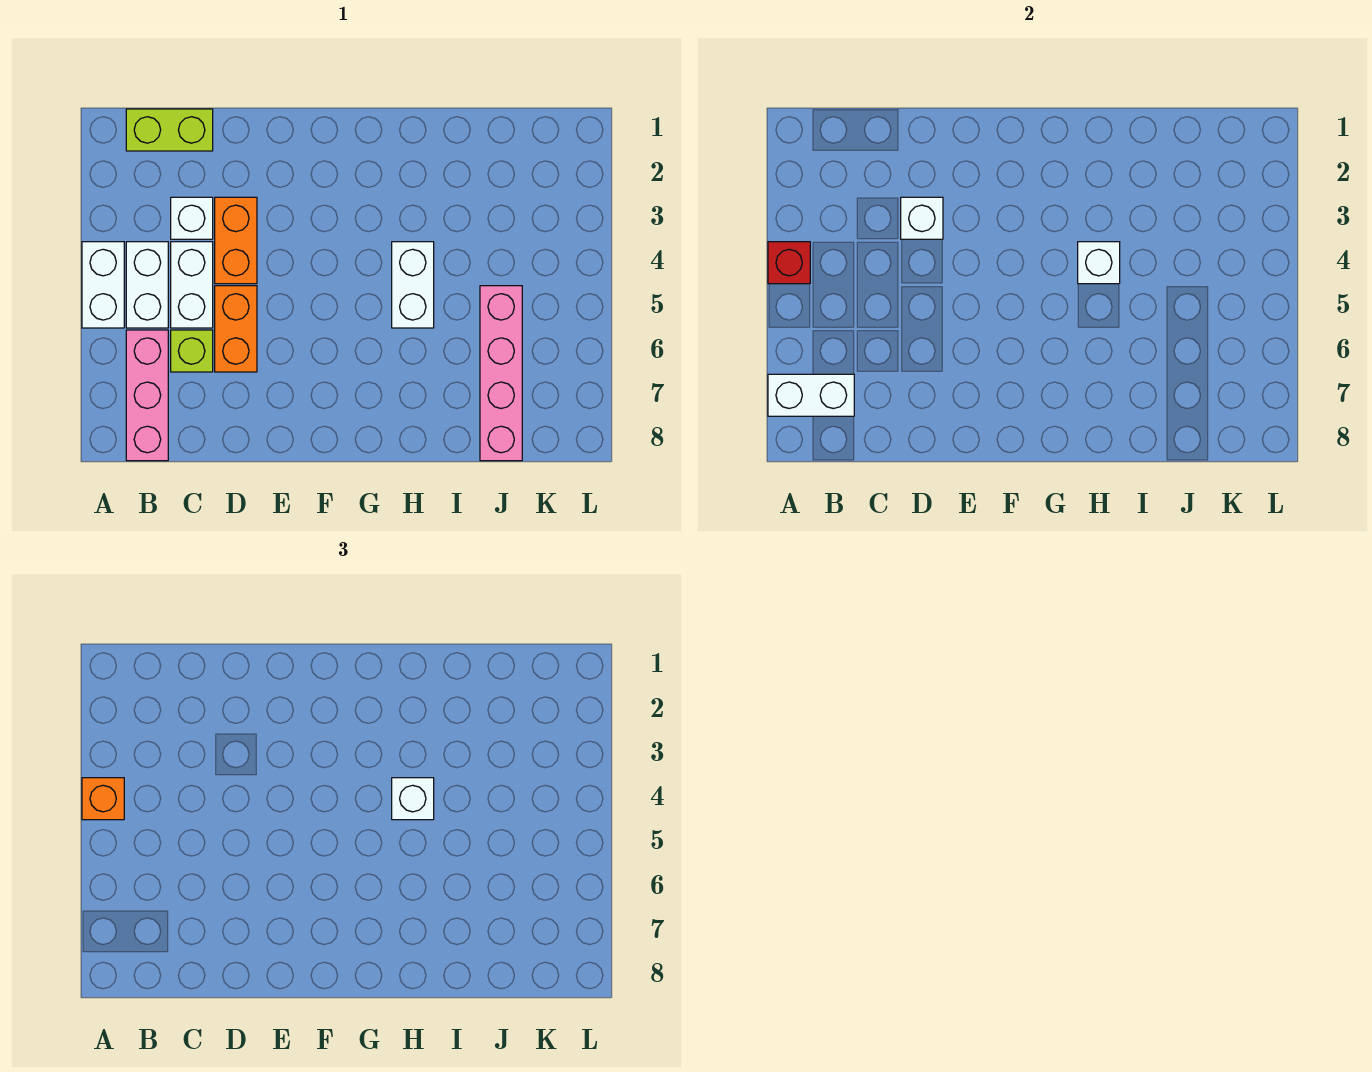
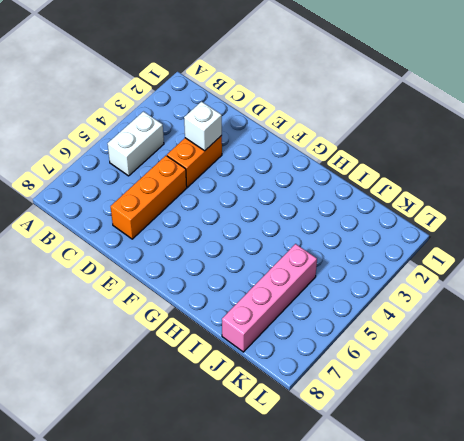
orange 1x3 brick [111,156,187,239] -> orange 1x2 brick [215,286,257,372]
none -> white 1x2 brick [82,242,124,328]
none -> lime 1x2 brick [126,109,213,151]
none -> pink 1x3 brick [126,330,168,461]

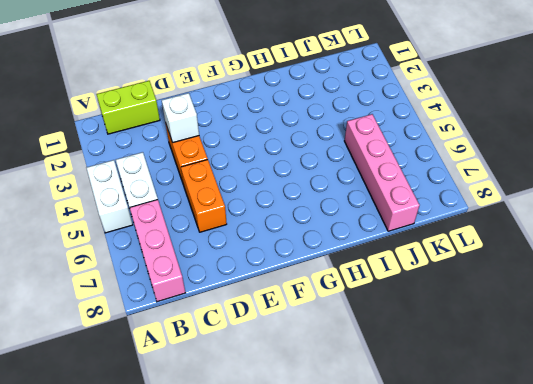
none -> white 1x1 brick [171,197,213,239]
none -> white 1x2 brick [171,242,213,328]
none -> lime 1x1 brick [171,330,213,372]

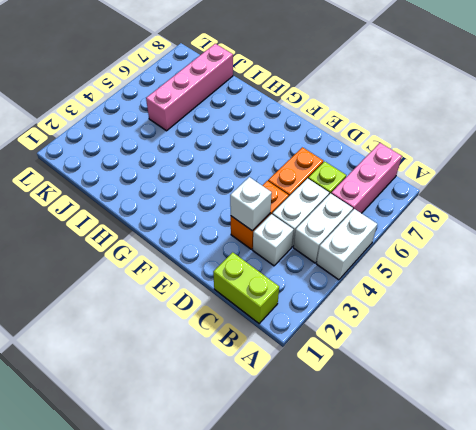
none -> white 1x2 brick [392,242,434,328]
none -> red 1x1 brick [768,242,810,284]
none -> white 1x2 brick [768,374,854,416]

